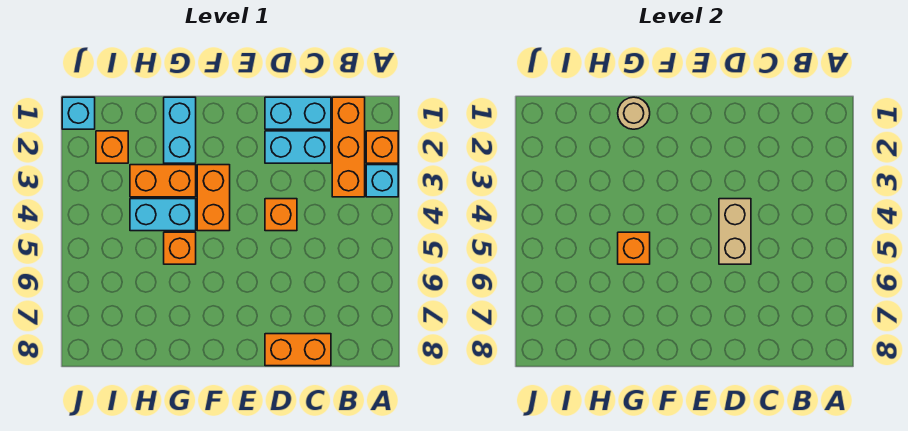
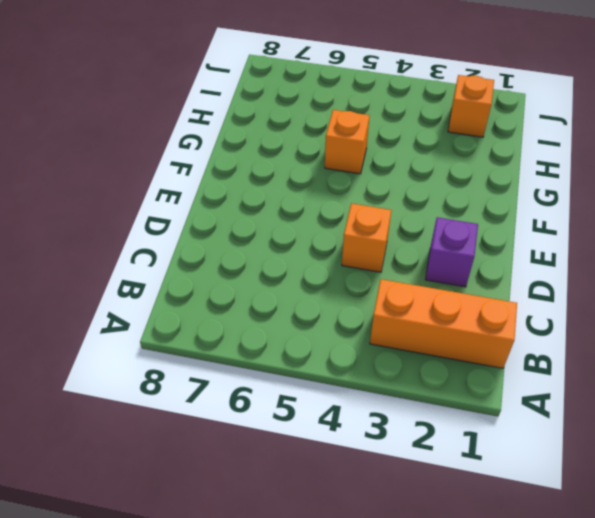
purple 1x1 brick [425,217,478,287] -> cyan 1x2 brick [265,131,331,163]
none -> orange 1x1 brick [366,131,398,163]
none -> cyan 1x1 brick [366,165,398,197]
none -> cyan 1x2 brick [265,97,331,129]

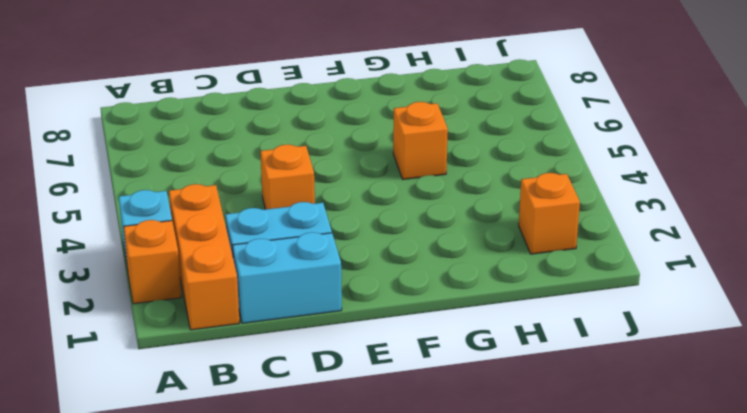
none -> orange 1x2 brick [265,334,331,366]
none -> orange 1x2 brick [197,165,230,231]
none -> cyan 1x2 brick [164,97,196,163]

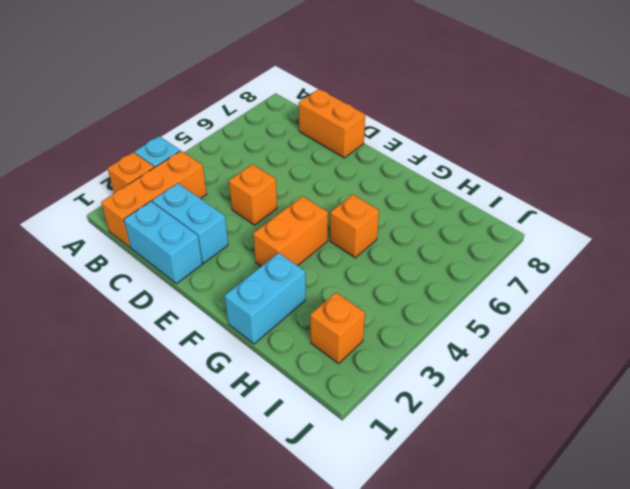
none -> orange 1x2 brick [130,165,196,197]
none -> cyan 1x2 brick [130,199,196,231]
none -> cyan 1x1 brick [62,97,95,129]

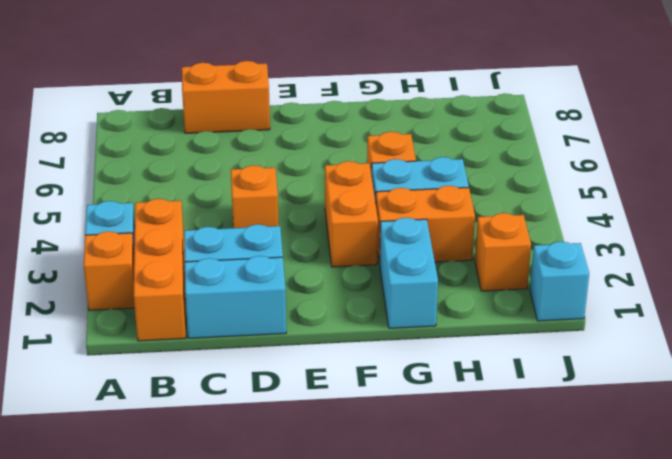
none -> tan 1x2 brick [719,199,751,264]
none -> tan 1x1 round brick [618,97,650,129]
none -> orange 1x1 brick [618,232,650,264]

